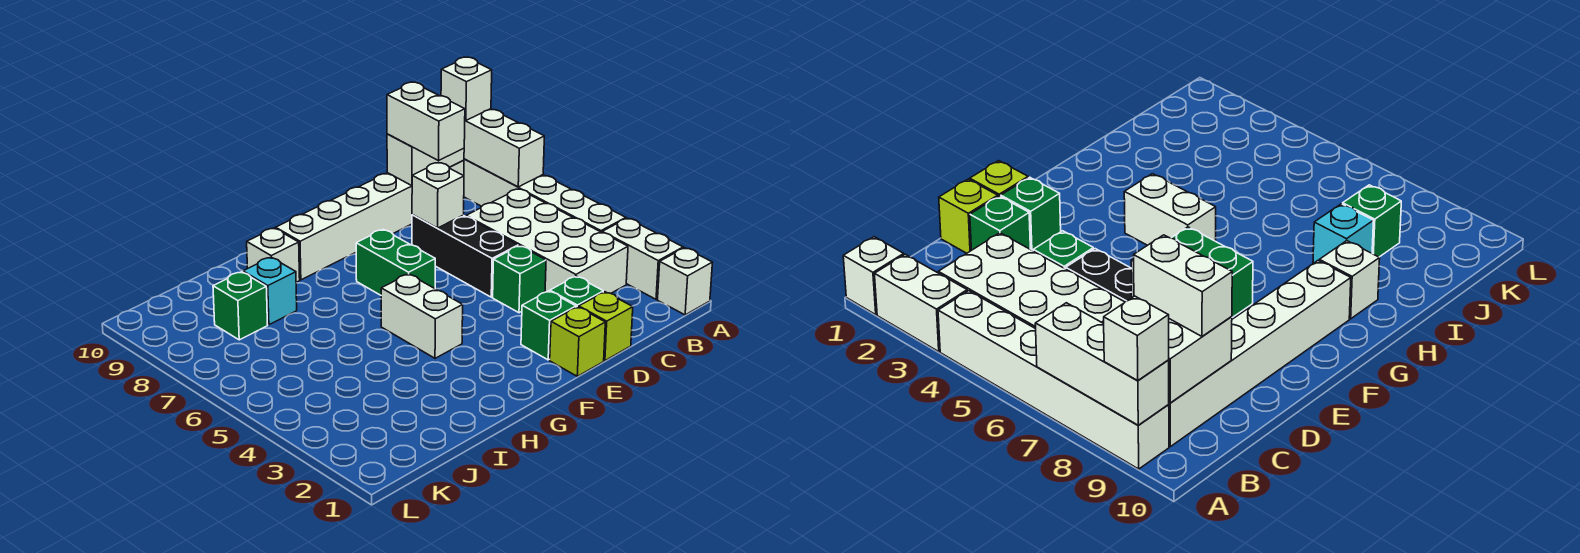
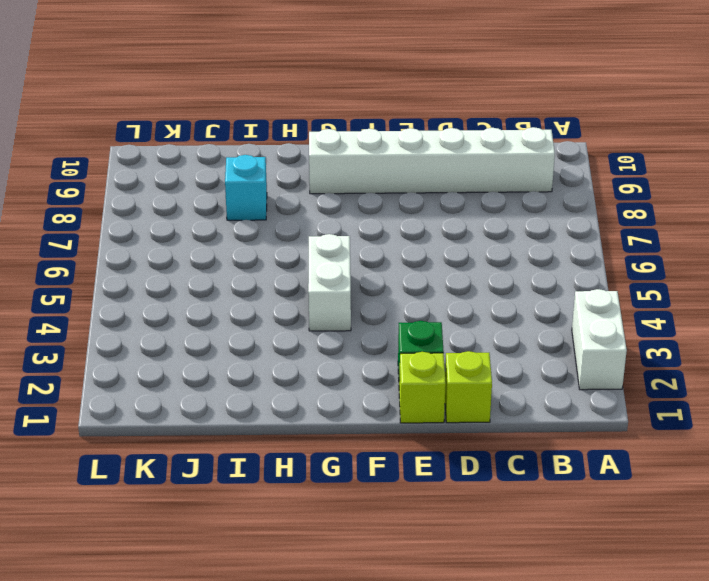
none -> white 1x1 brick [658,248,712,315]
none -> white 1x6 brick [464,159,626,232]
none -> white 2x4 brick [466,189,628,293]

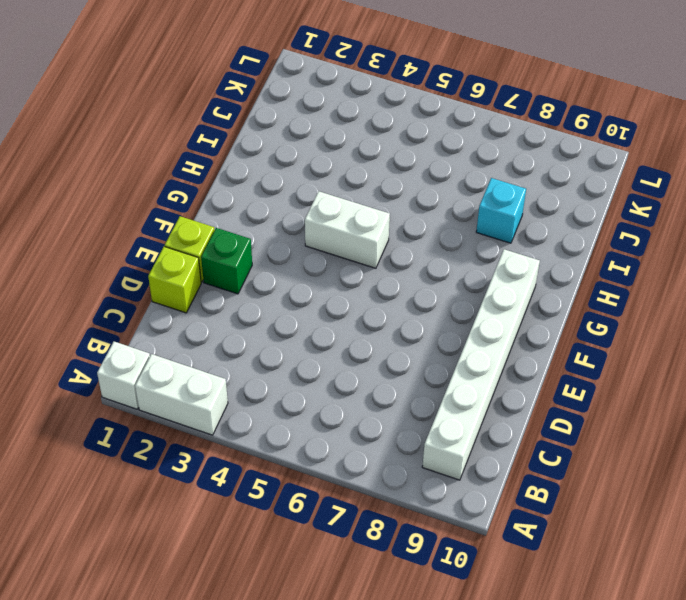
none -> white 1x6 brick [464,159,626,232]
none -> white 2x4 brick [466,189,628,293]
none -> green 1x1 brick [550,276,603,307]

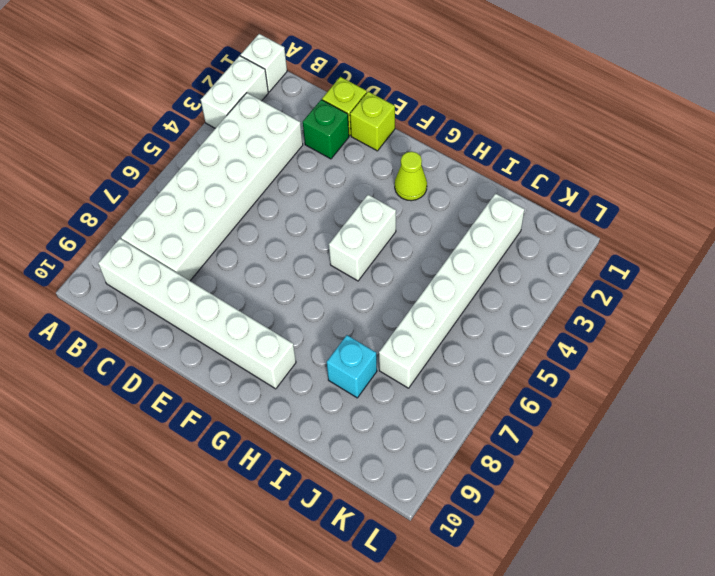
white 2x6 brick [121,93,303,281] -> white 2x4 brick [466,189,628,293]
lime 1x1 cone [395,152,427,201] -> none
white 1x6 brick [379,194,524,388] -> white 1x6 brick moved to [464,159,626,232]
none -> green 1x1 brick [493,246,546,313]
none -> black 1x3 brick [412,215,518,297]
none -> green 1x1 brick [521,291,576,360]

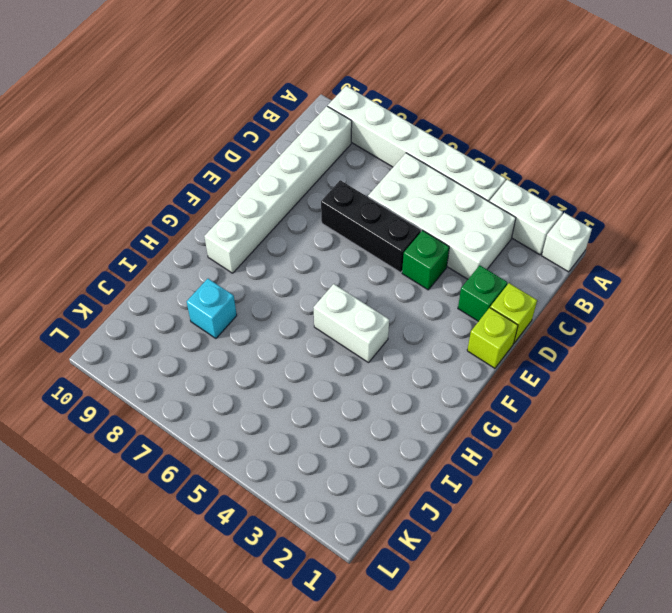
none -> green 1x1 brick [521,291,576,360]
none -> green 1x2 brick [356,230,435,295]
none -> white 1x1 brick [247,228,300,282]

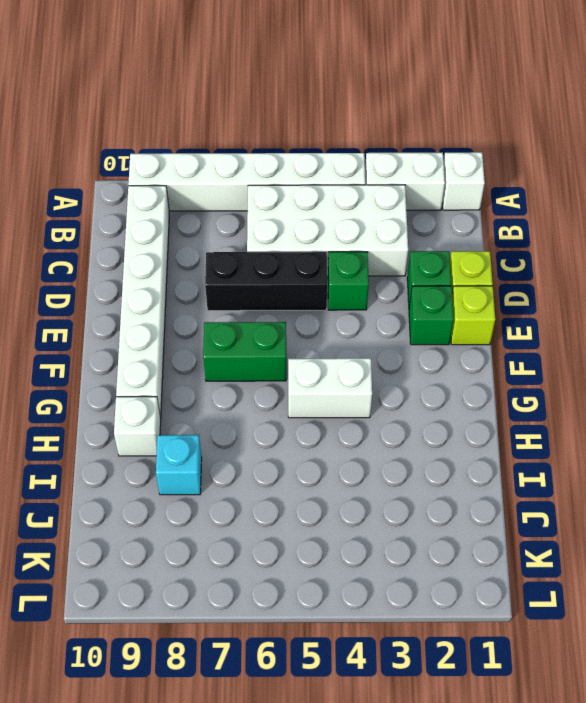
none -> green 1x1 brick [213,272,268,340]
none -> white 1x3 brick [464,109,544,187]
none -> white 1x2 brick [387,134,464,186]

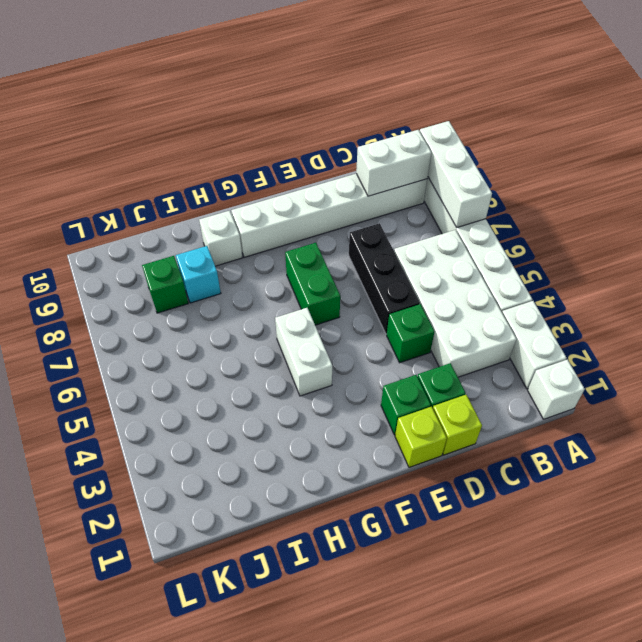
none -> white 1x1 brick [412,163,464,228]
none -> white 1x1 brick [441,57,492,121]
none -> white 1x2 brick [387,82,465,161]

